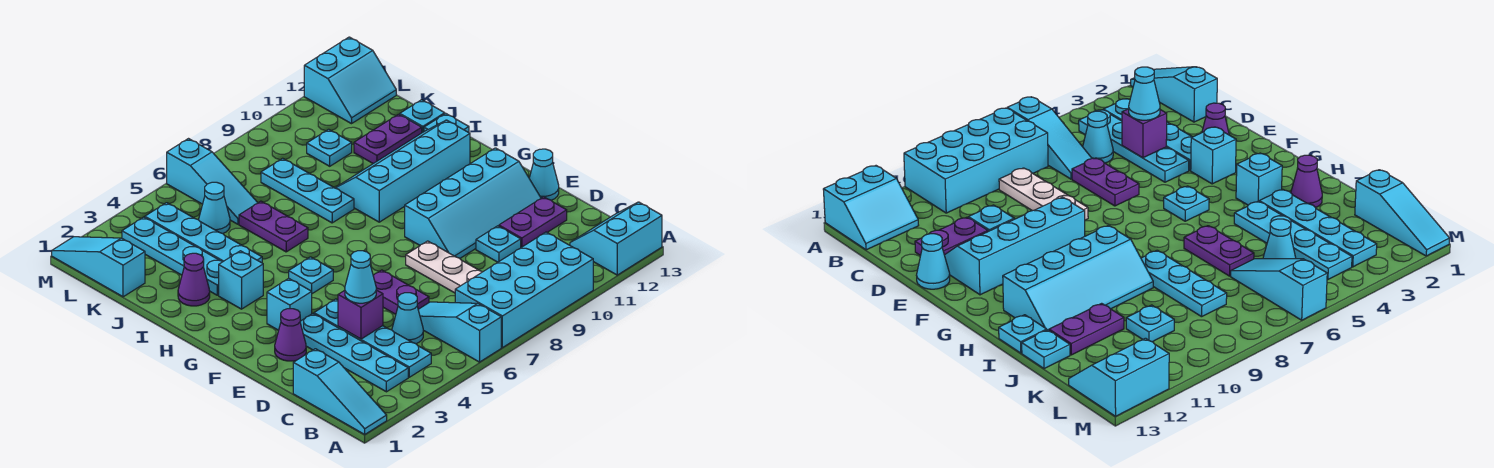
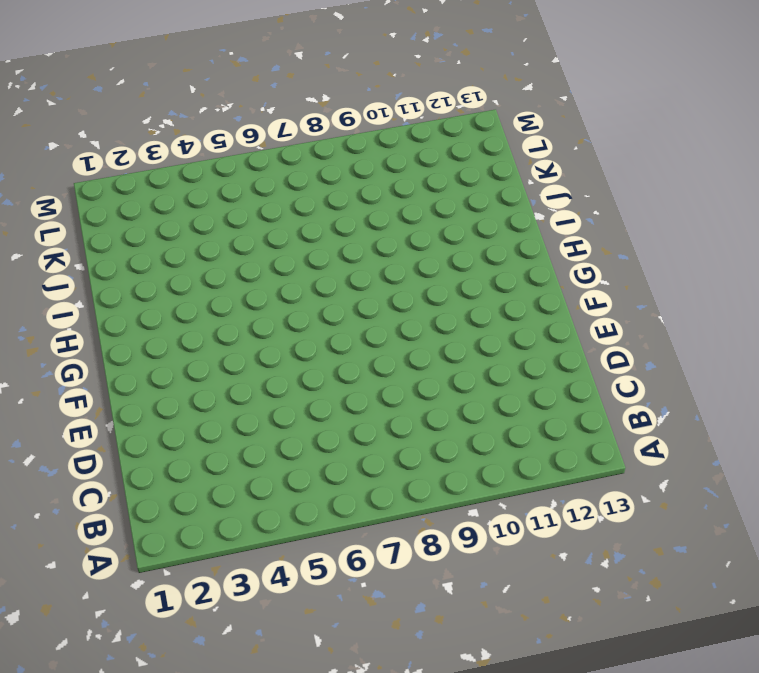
none -> cyan 1x3 slope [293,349,387,434]
none -> cyan 1x3 slope [418,302,501,362]
none -> cyan 2x4 brick [455,232,593,348]
none -> cyan 2x2 slope [570,202,662,275]

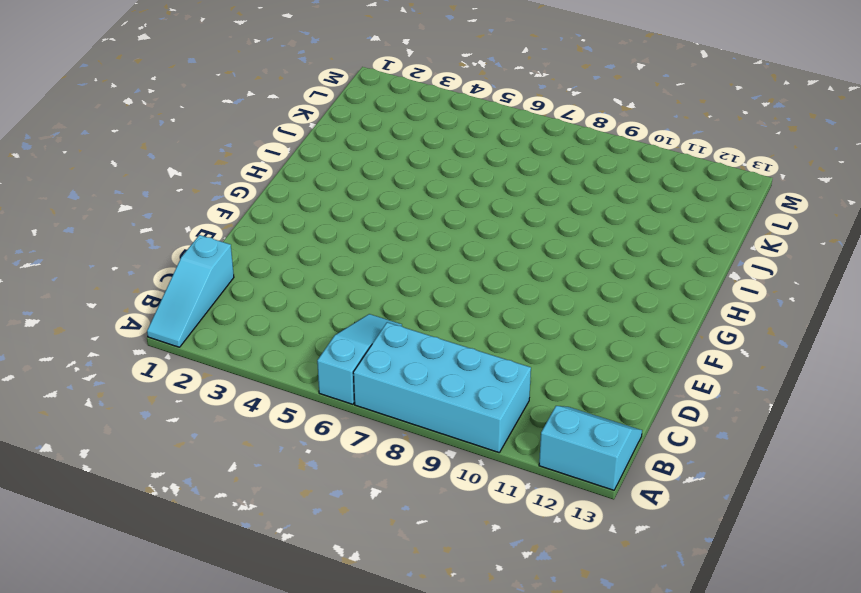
none -> cyan 1x4 plate [300,314,408,392]
none -> cyan 1x4 plate [314,299,431,377]
none -> cyan 1x1 cone [392,293,423,344]
none -> white 1x3 plate [406,241,482,293]

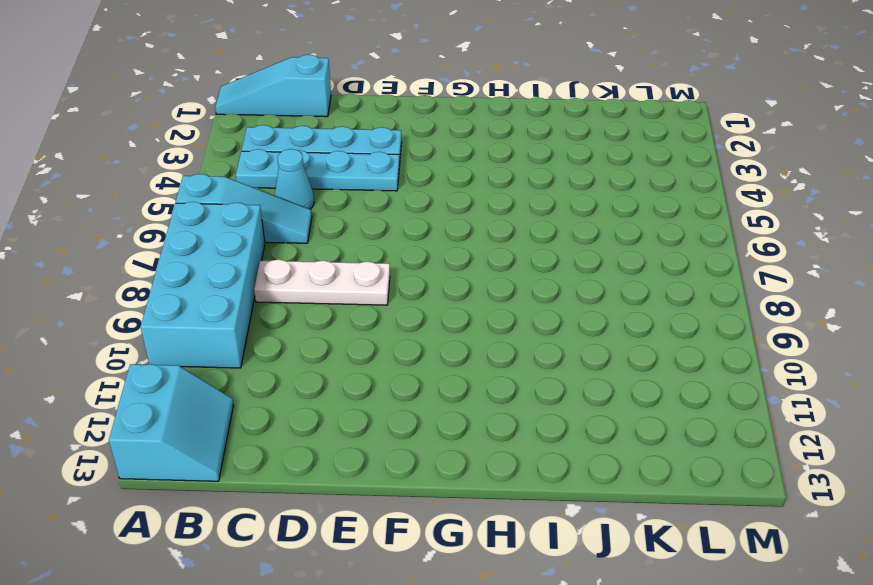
none -> purple 1x2 plate [373,270,429,314]
none -> cyan 1x1 plate [476,226,521,262]
none -> purple 1x2 plate [499,197,567,247]
none -> purple 1x1 cone [275,309,306,361]

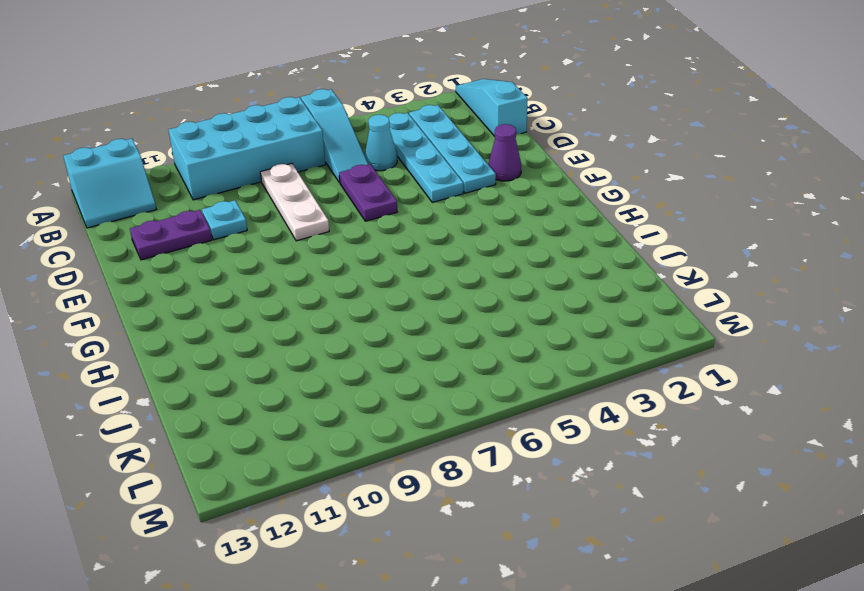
none -> cyan 2x4 slope [405,148,541,258]
none -> cyan 1x1 cone [529,149,559,200]
none -> cyan 1x1 brick [267,278,312,330]
none -> cyan 1x1 plate [289,257,333,294]

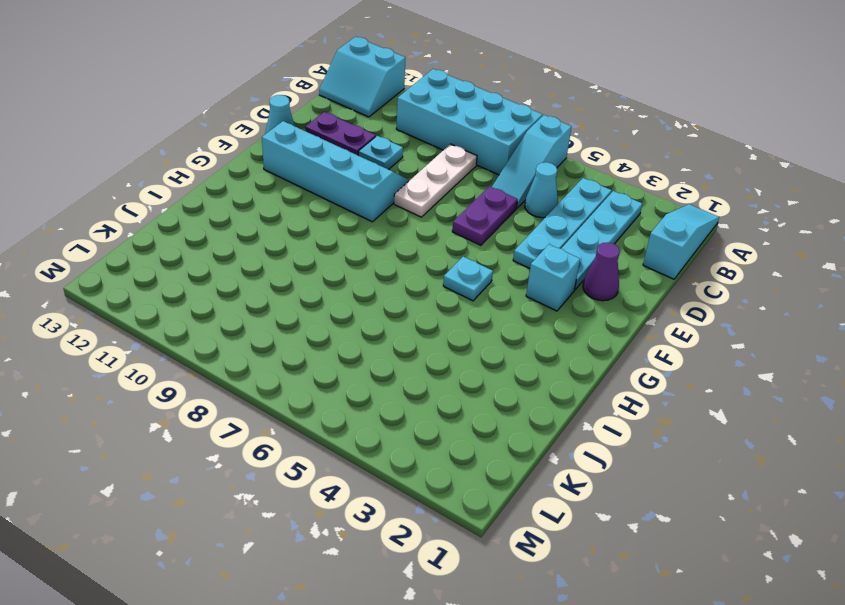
none -> cyan 1x1 brick [219,251,263,309]
none -> cyan 2x4 slope [336,120,470,222]
none -> purple 1x1 cone [178,253,210,306]
none -> cyan 1x4 plate [122,217,223,295]

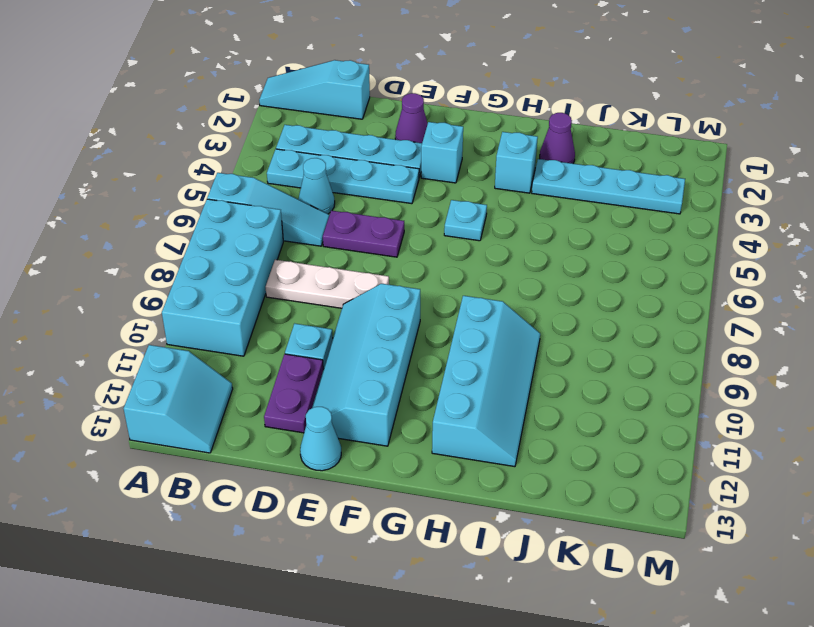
none -> cyan 1x4 plate [145,203,262,263]
none -> purple 1x2 plate [239,201,308,252]
none -> cyan 1x3 plate [261,158,354,223]
none -> cyan 1x1 plate [424,114,469,133]

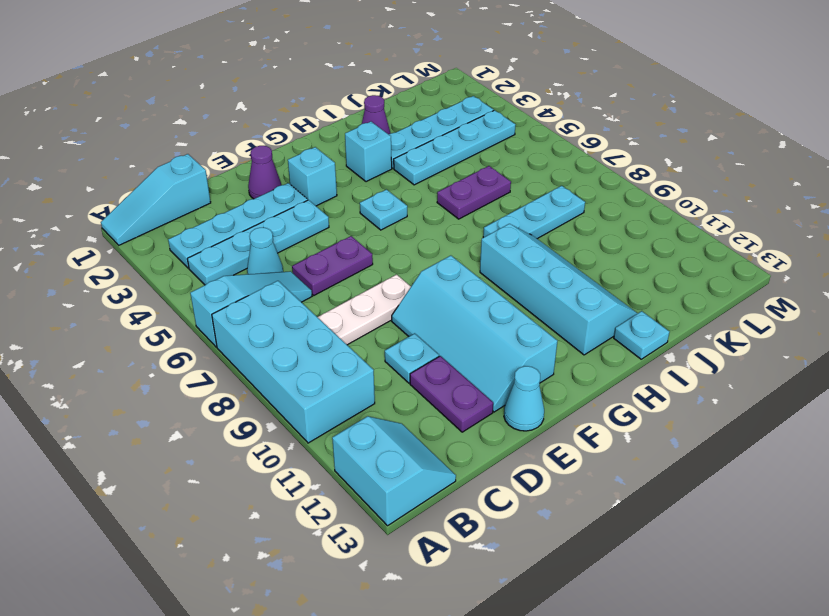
none -> purple 1x2 plate [354,114,422,164]
none -> cyan 1x1 plate [400,100,445,133]
none -> cyan 1x3 slope [52,237,145,297]
none -> cyan 1x1 cone [199,182,230,233]

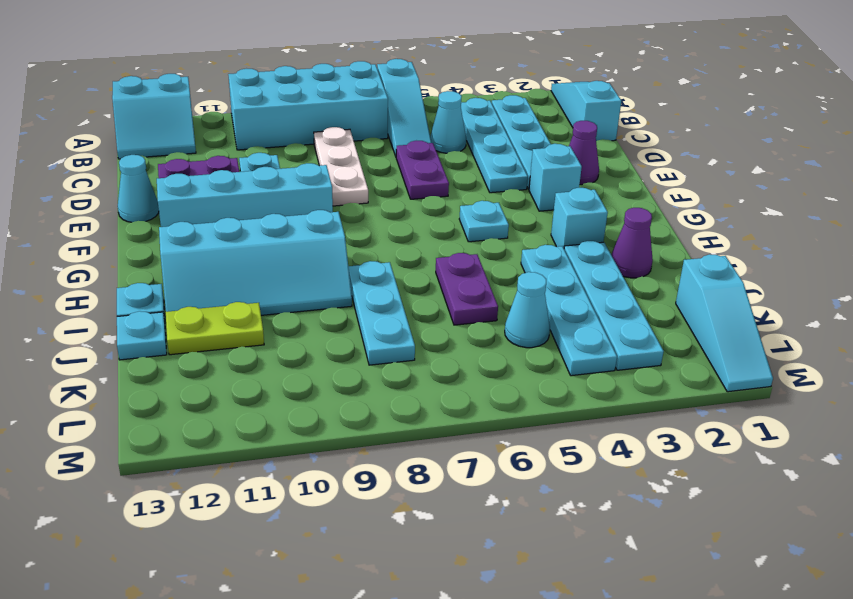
lime 1x2 plate [166,302,264,355] -> purple 1x2 plate [354,114,422,164]
none -> cyan 1x3 slope [167,139,258,224]
none -> cyan 1x1 plate [307,129,352,166]
none -> cyan 2x2 slope [304,37,396,124]
none -> purple 1x1 brick [338,290,383,339]

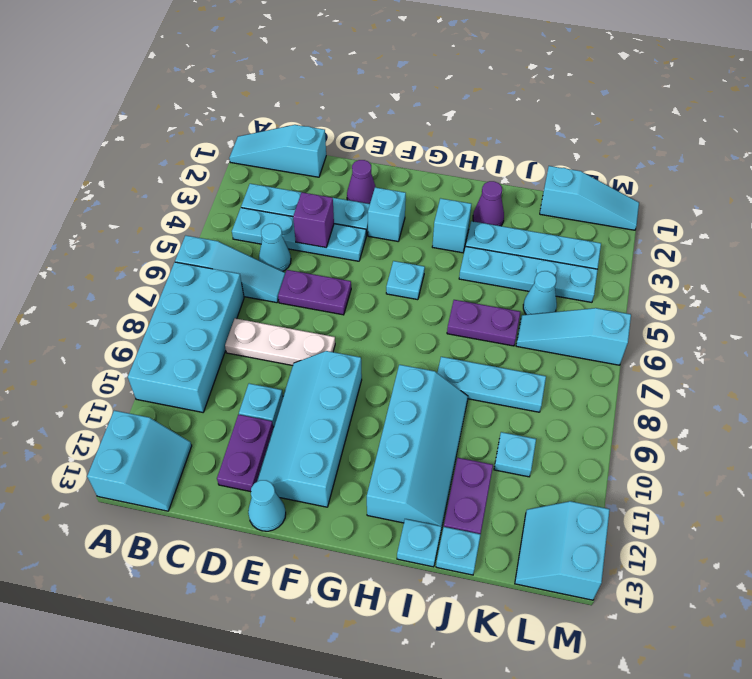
none -> cyan 1x1 cone [345,251,376,303]

